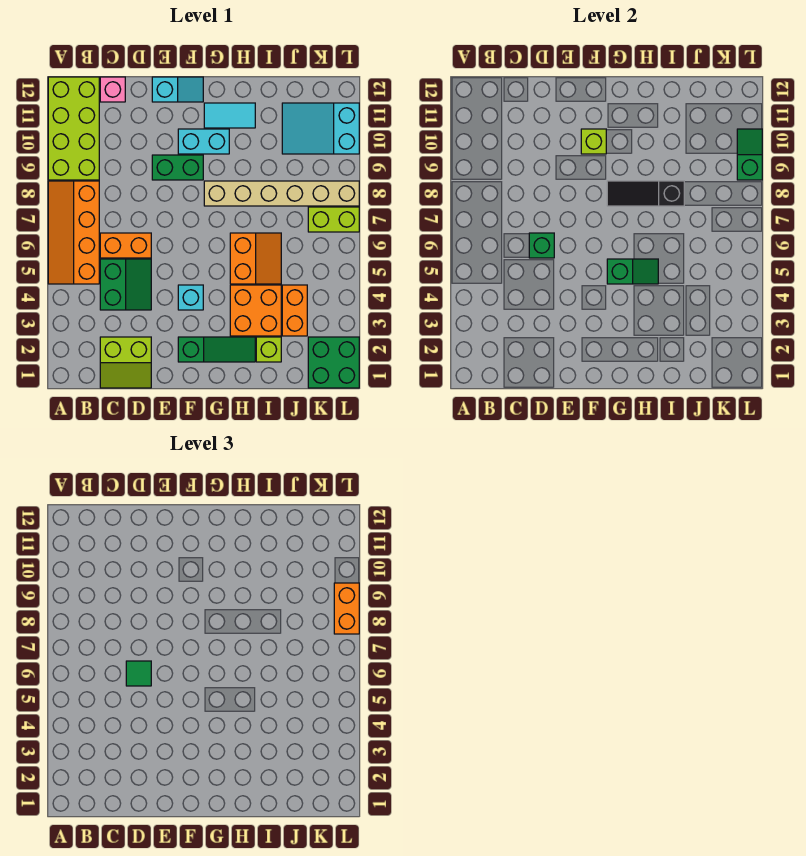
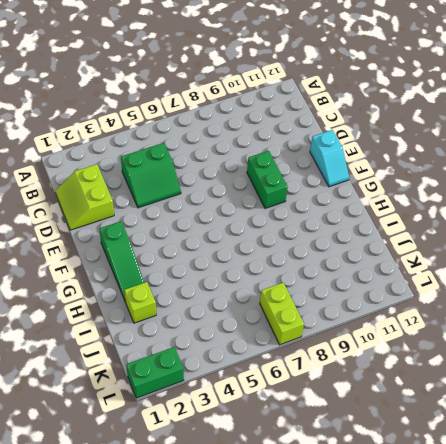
green 1x2 brick [126,347,184,398] -> green 2x2 brick [308,337,359,388]
none -> orange 2x4 slope [48,181,99,284]
none -> lime 2x4 brick [48,77,99,180]
none -> orange 1x2 brick [100,233,151,258]

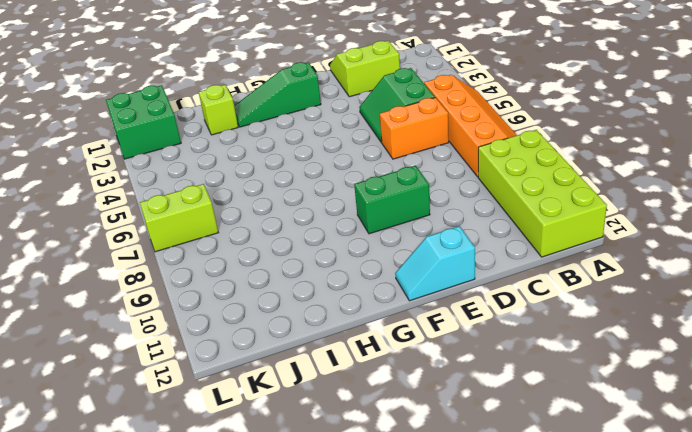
none -> pink 1x1 brick [100,77,125,102]
none -> cyan 1x1 brick [178,285,203,310]
none -> cyan 1x2 brick [178,129,229,154]

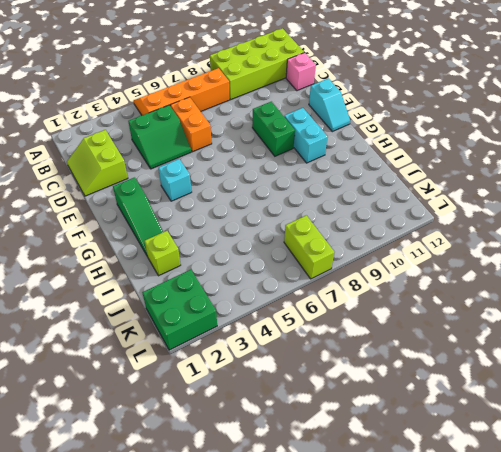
none -> tan 1x6 brick [204,181,359,206]
none -> cyan 1x2 tile [204,103,255,128]
none -> orange 2x2 brick [230,285,281,336]

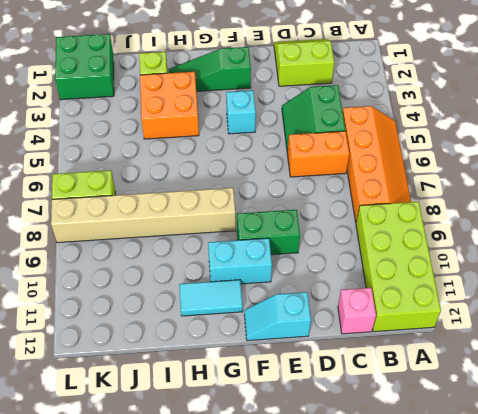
none -> orange 2x2 slope [230,233,281,284]
none -> orange 1x2 brick [282,285,307,336]
none -> cyan 2x3 slope [282,103,359,154]

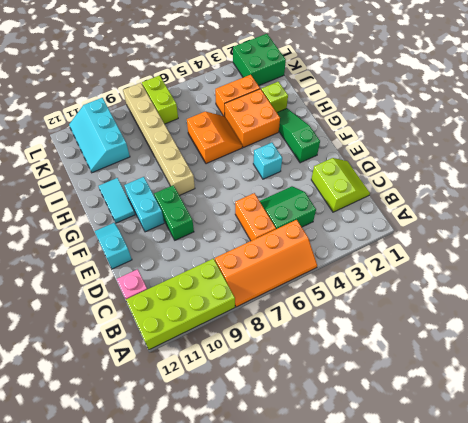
orange 2x2 slope [187,112,242,164] -> orange 2x2 slope turned to [230,233,281,284]
cyan 2x3 slope [69,98,130,173] -> cyan 2x3 slope turned to [282,103,359,154]
none -> green 1x1 brick [529,233,554,258]
none -> lime 1x1 brick [581,129,606,154]
none -> green 1x2 slope [607,259,658,284]

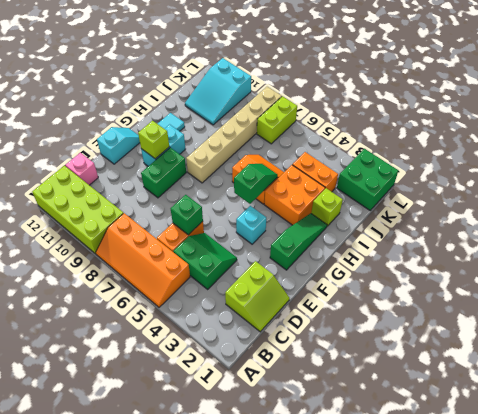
none -> black 1x3 slope [607,181,684,206]
none -> green 1x2 slope [737,129,762,180]
none -> green 1x1 tile [126,661,151,686]

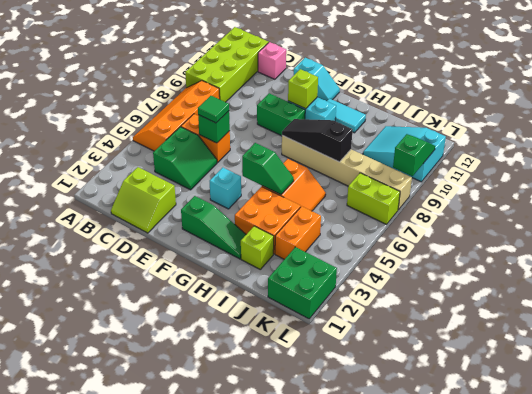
none -> orange 1x2 brick [334,583,359,634]

